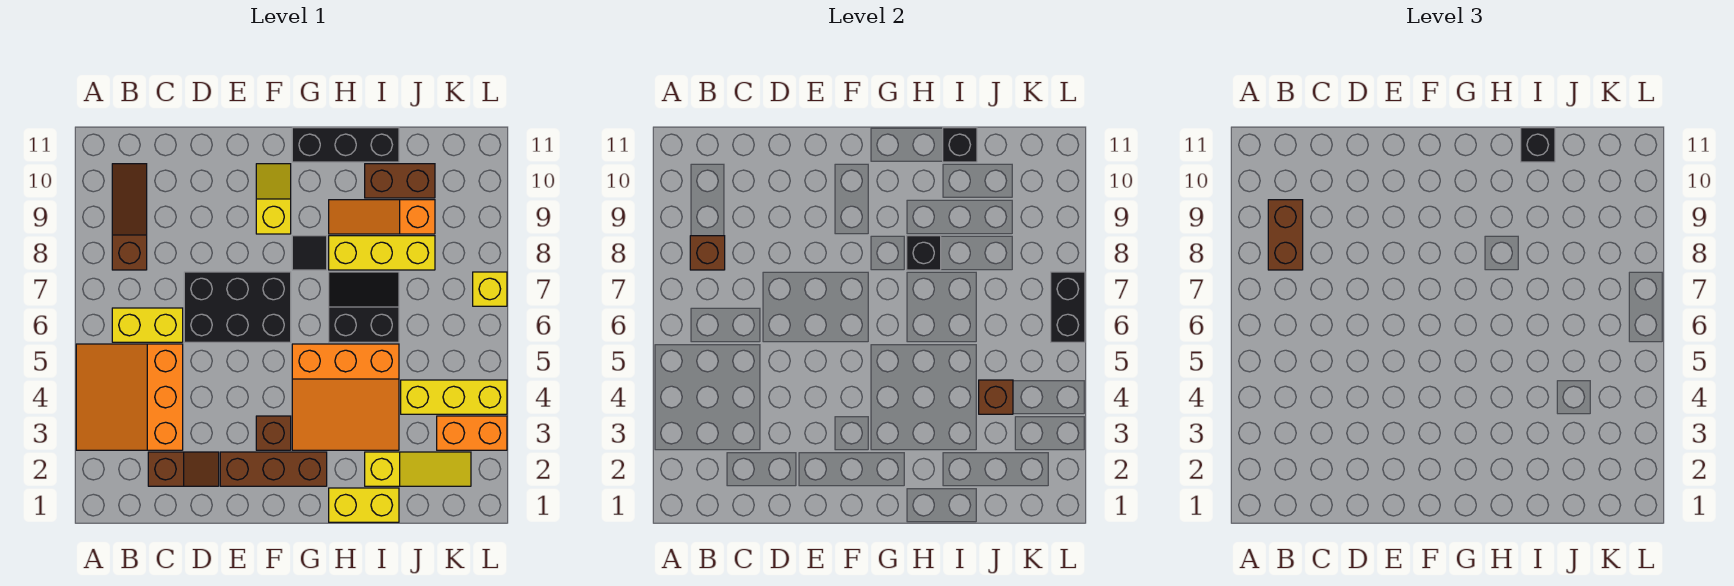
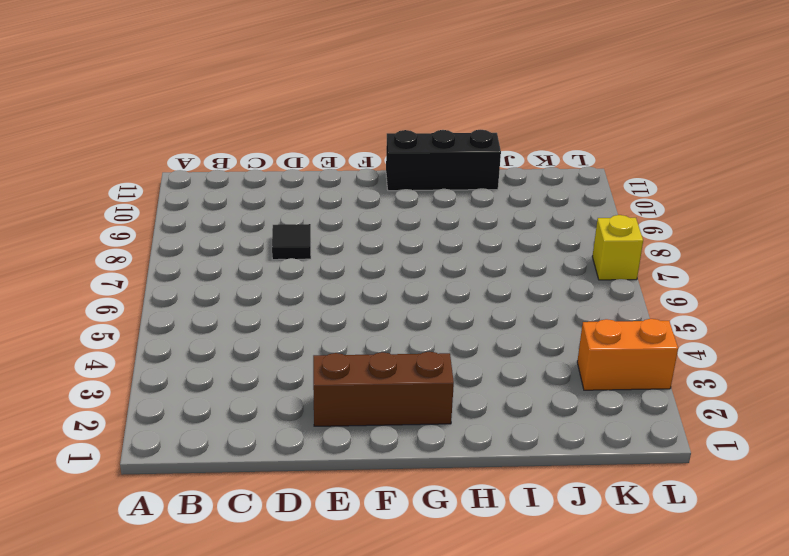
black 1x1 tile [272,224,311,260] -> black 1x1 tile moved to [292,236,327,270]
none -> orange 3x3 slope [76,344,183,450]
none -> yellow 1x2 brick [112,308,183,342]
none -> brown 1x3 slope [112,164,147,270]

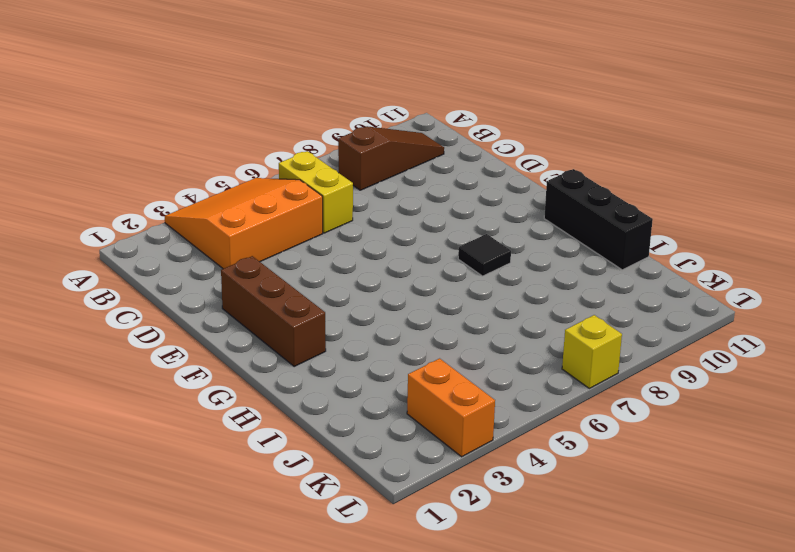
none -> brown 1x2 slope [148,452,219,486]
none -> black 2x3 brick [184,272,291,342]
none -> brown 1x1 brick [256,416,291,450]

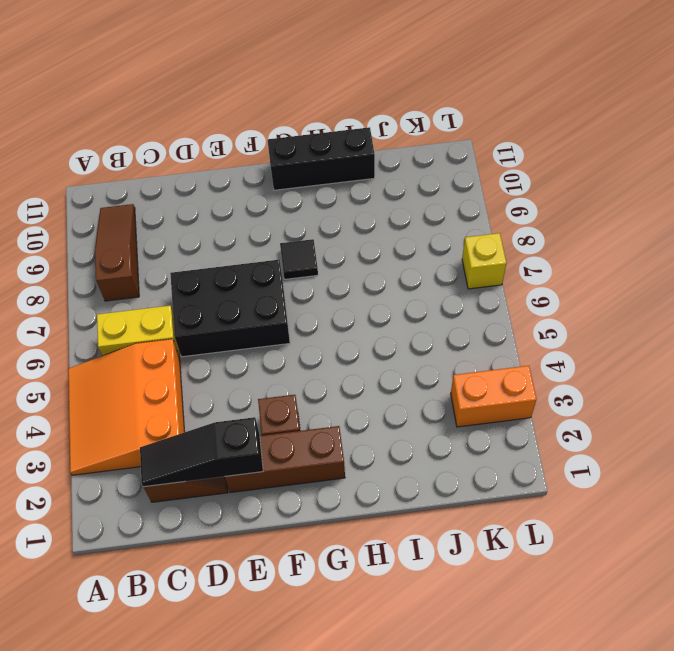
black 1x3 slope [140,417,263,487] -> none
none -> yellow 1x2 slope [256,164,291,234]
none -> orange 3x3 slope [292,344,399,450]
none -> yellow 1x2 brick [329,488,399,522]

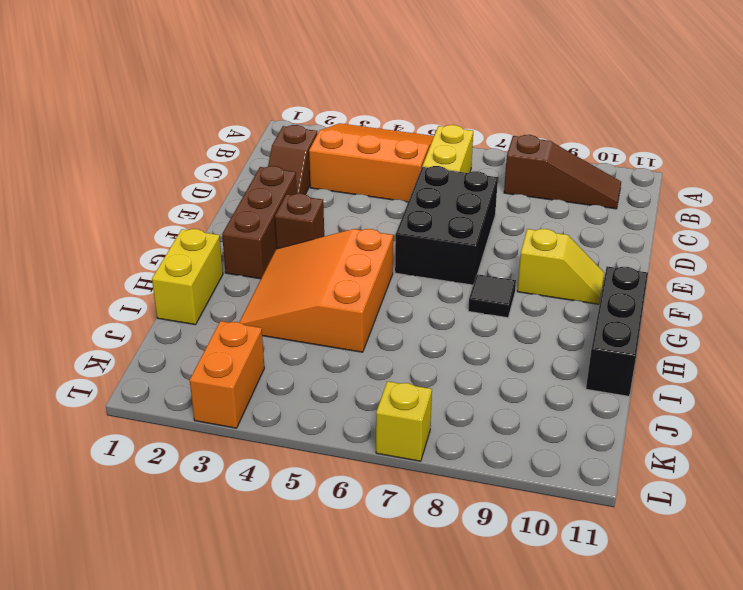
none -> black 2x2 slope [329,272,399,342]
none -> yellow 1x3 brick [329,236,435,270]
none -> orange 1x3 slope [329,200,435,234]

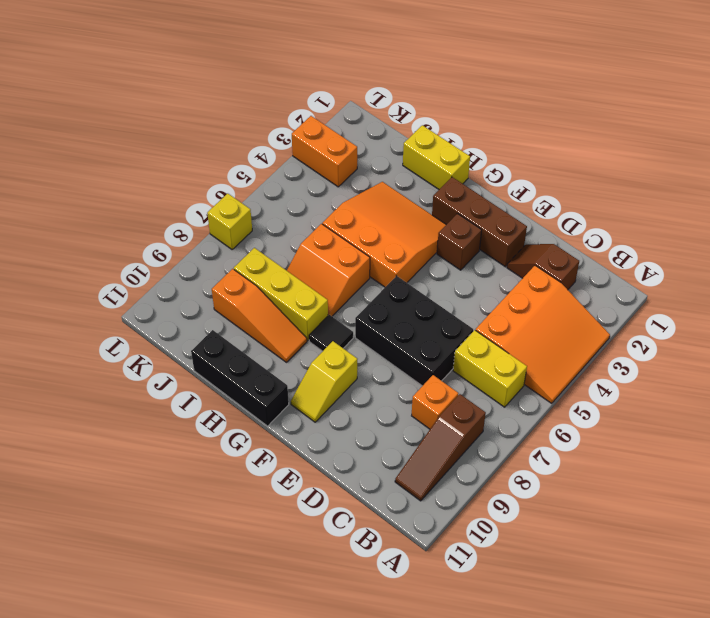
orange 1x1 brick [412,375,458,429] -> none
orange 2x2 slope [287,224,370,316] -> black 2x2 slope [329,272,399,342]
none -> yellow 1x3 slope [365,452,471,486]
none -> brown 1x2 brick [365,164,435,198]
none -> yellow 1x3 brick [401,380,507,414]

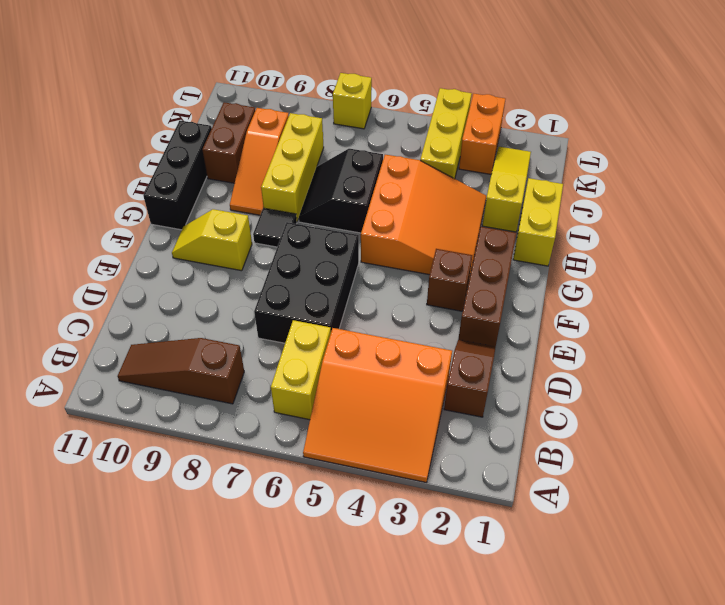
none -> brown 1x1 brick [690,236,725,270]
none -> black 1x1 brick [907,236,941,270]
none -> black 1x1 brick [943,128,977,162]

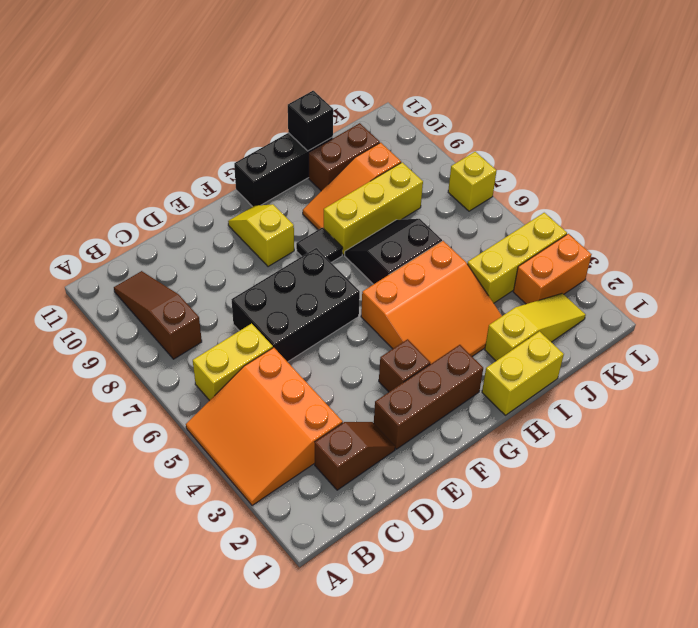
none -> brown 1x1 brick [690,236,725,270]
none -> black 1x1 brick [907,236,941,270]
none -> brown 1x1 brick [979,380,1013,414]

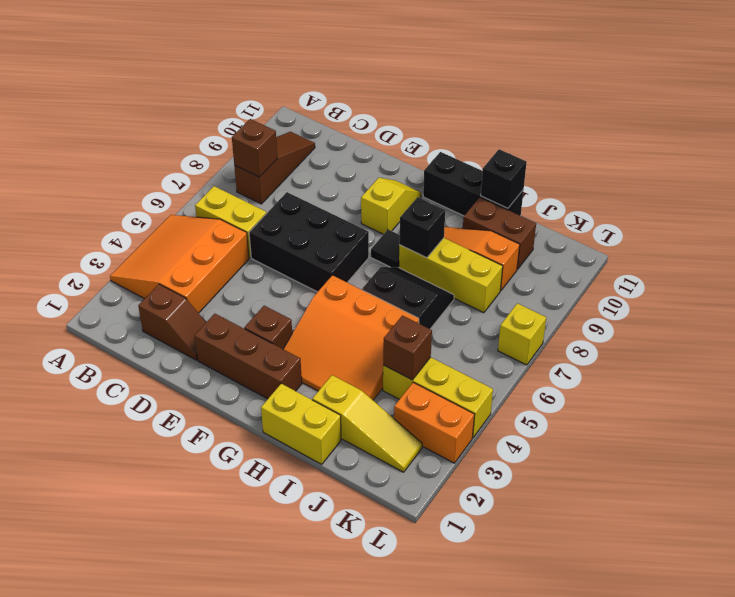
none -> black 1x2 brick [1051,272,1085,342]
none -> brown 1x2 brick [1268,200,1303,270]
none -> black 1x1 brick [1521,128,1555,162]

